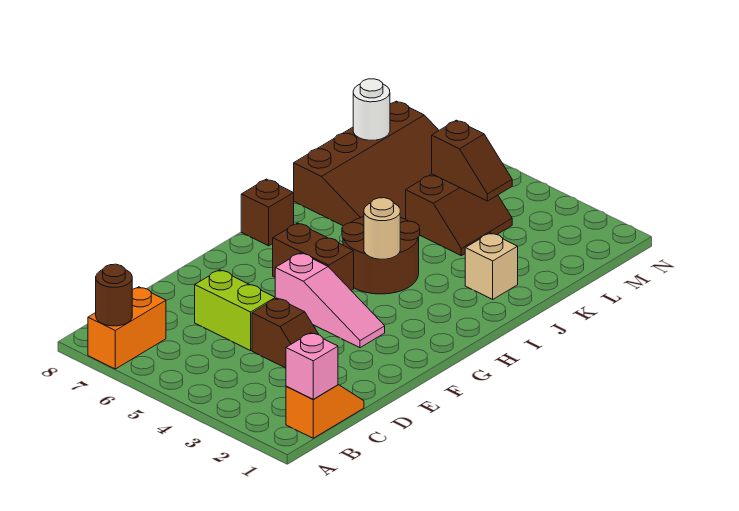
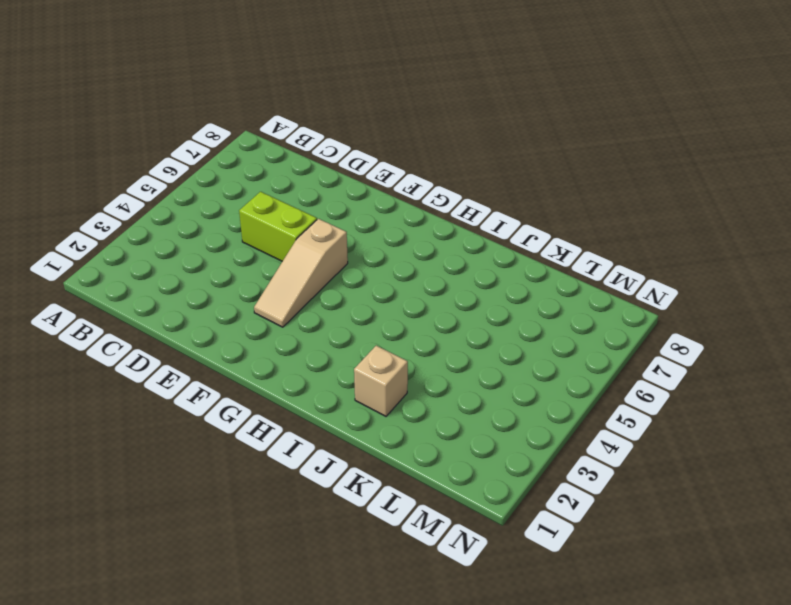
lime 1x2 brick [239,192,317,261] -> lime 1x2 brick turned to [195,270,275,350]
tan 1x3 slope [254,219,348,327] -> pink 1x3 slope [275,253,385,348]
none -> orange 1x2 brick [88,287,166,369]
none -> orange 1x2 slope [286,385,364,438]
none -> brown 1x2 slope [252,298,319,368]

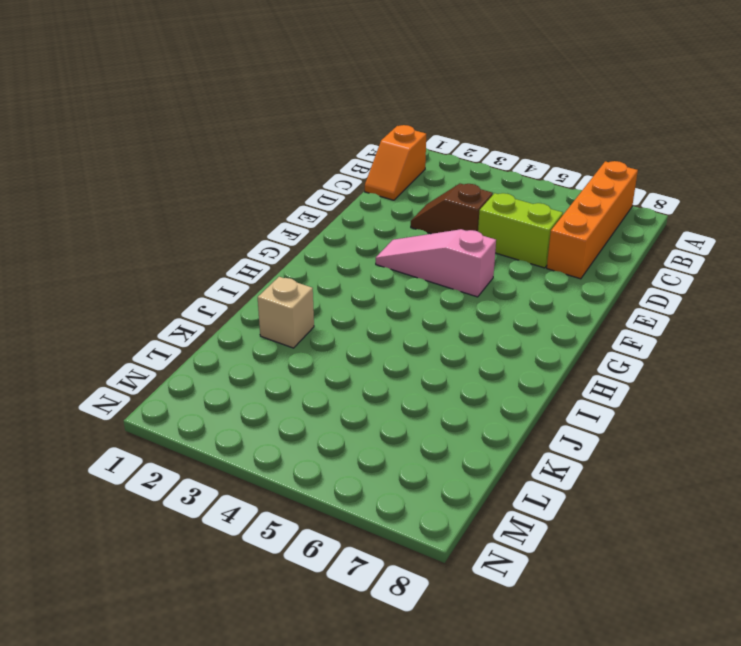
orange 1x4 brick [547,161,638,279] -> orange 1x2 brick [88,287,166,369]
none -> brown 1x2 brick [273,223,354,290]
none -> brown 2x2 round brick [342,217,420,294]
none -> brown 1x1 brick [241,179,294,246]

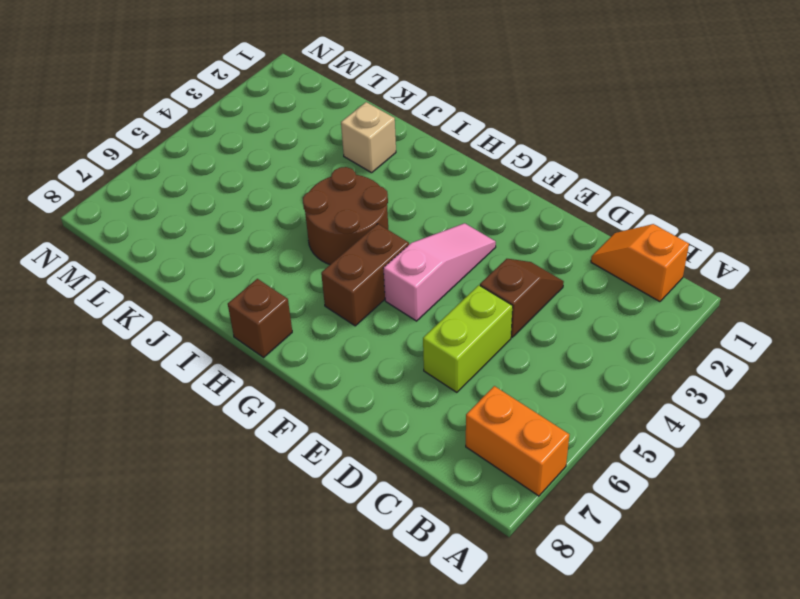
none -> brown 3x4 slope [294,101,439,226]
none -> brown 2x2 slope [406,174,512,256]
none -> brown 1x1 round brick [96,264,132,326]

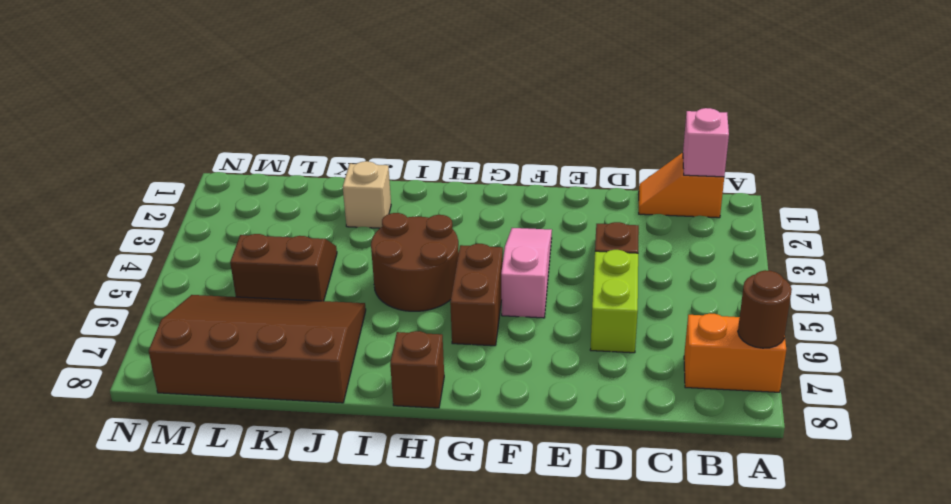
none -> tan 1x1 round brick [364,198,400,259]
none -> brown 1x2 slope [432,120,512,201]
none -> white 1x1 round brick [353,79,390,140]

